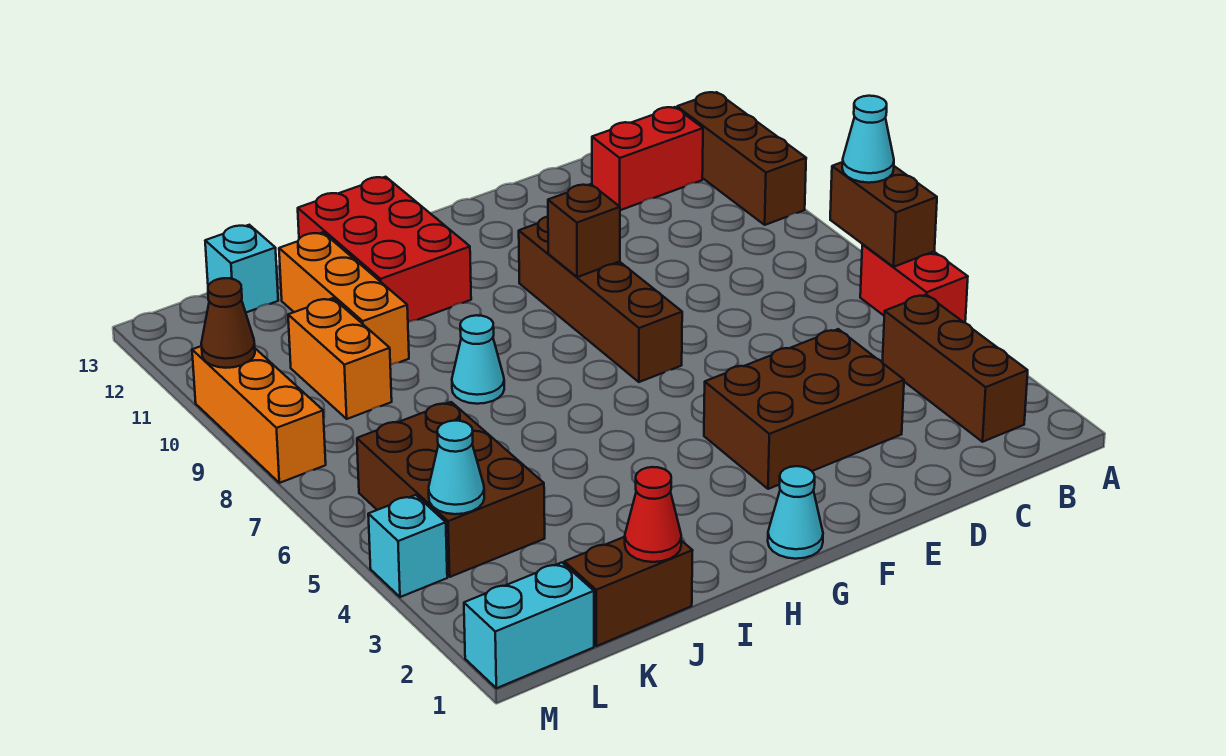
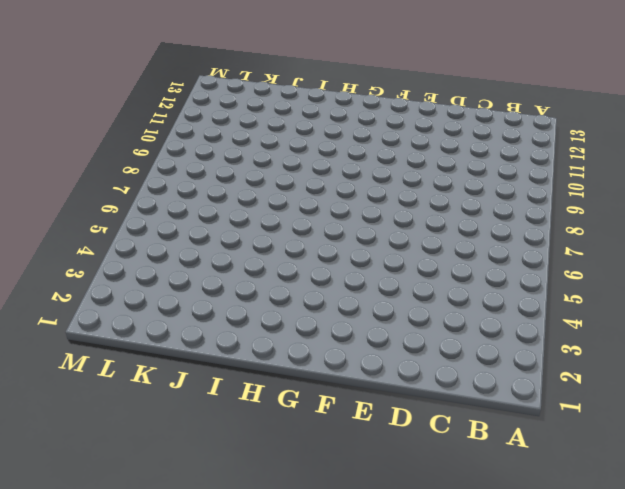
none -> red 1x2 brick [860,245,968,323]
none -> brown 1x3 brick [677,92,806,225]
none -> brown 1x3 brick [882,295,1028,442]

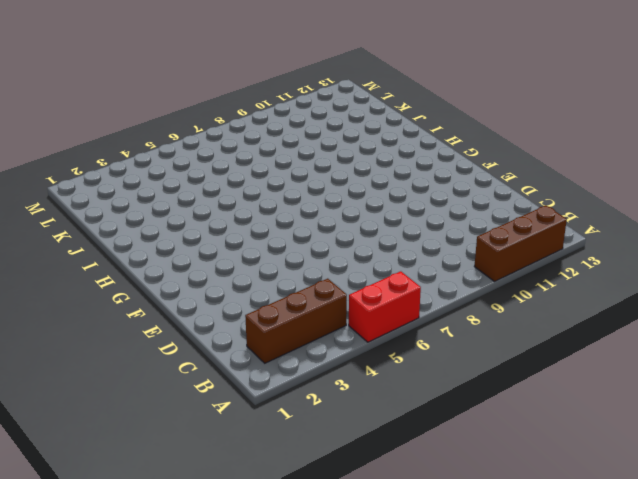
none -> red 1x2 brick [592,107,703,210]
none -> brown 2x3 brick [704,329,904,489]
none -> brown 1x4 brick [519,216,682,382]

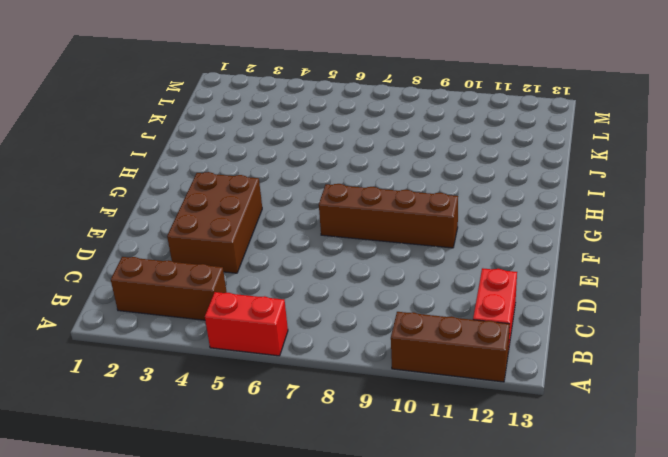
none -> cyan 1x1 cone [768,466,823,559]
none -> red 2x3 brick [298,177,471,322]
none -> cyan 1x1 cone [452,315,504,404]

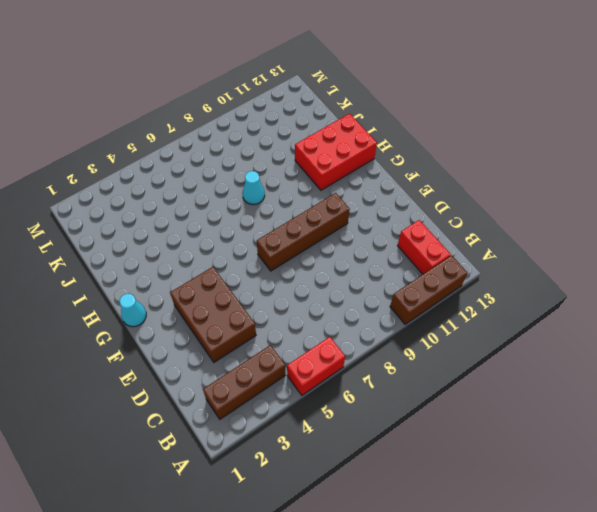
none -> brown 1x2 brick [564,537,693,646]
none -> orange 1x3 brick [279,232,409,365]
none -> brown 2x3 brick [357,402,545,577]

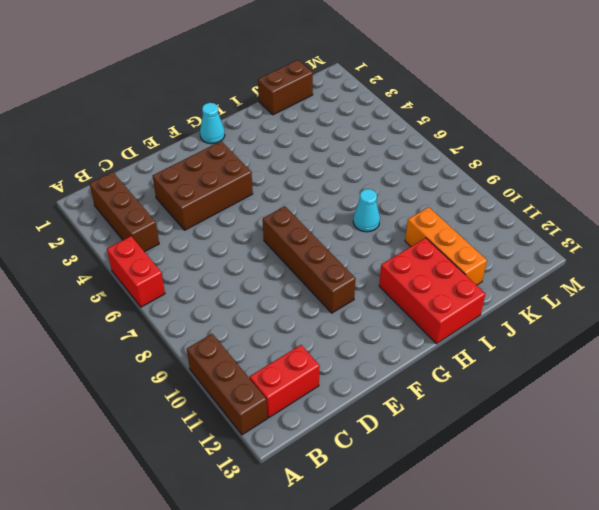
none -> brown 2x3 brick [357,402,545,577]
none -> orange 1x2 brick [288,298,392,419]
none -> cyan 1x1 brick [205,225,278,312]

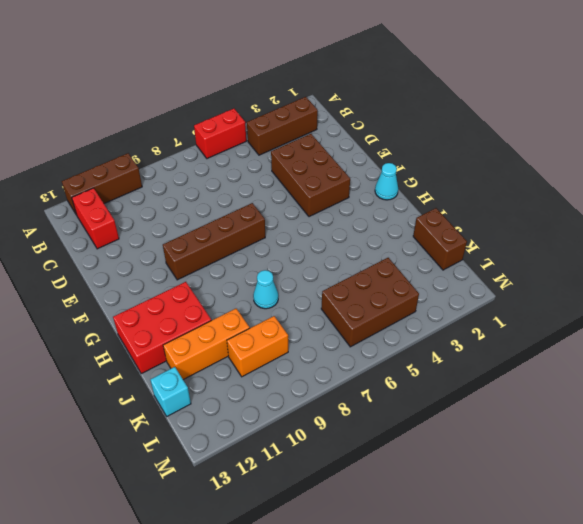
none -> cyan 1x2 brick [464,563,594,688]
none -> cyan 1x1 brick [368,495,447,597]
none -> orange 1x3 brick [192,346,326,483]

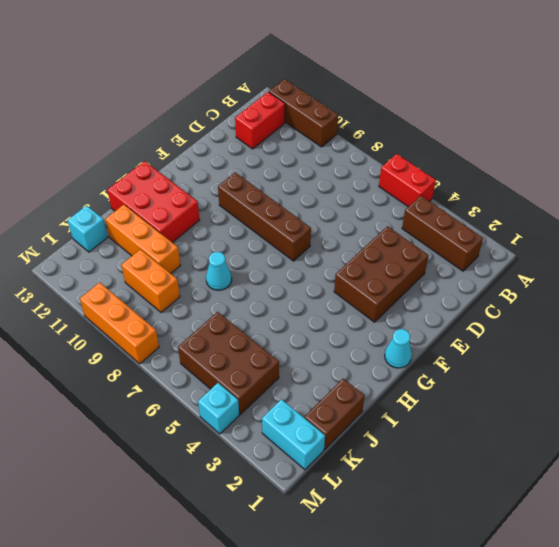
cyan 1x2 brick [262,399,325,470] -> cyan 1x2 brick turned to [464,563,594,688]
none -> brown 1x2 brick [830,162,937,267]
none -> brown 1x1 brick [548,184,620,277]
none -> red 1x1 cone [625,467,681,562]

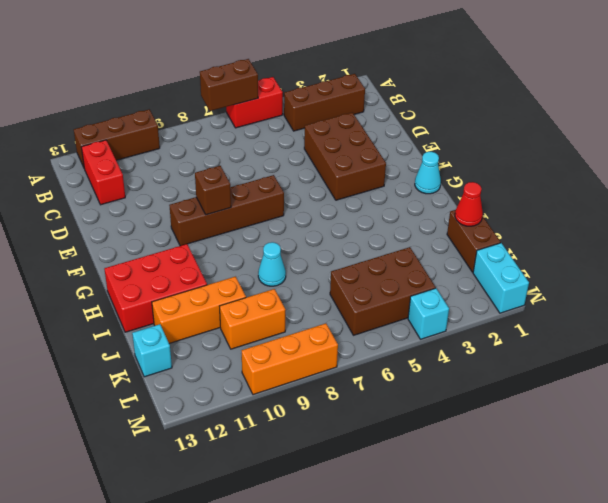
none -> cyan 1x1 cone [429,421,484,514]
none -> brown 1x1 cone [201,278,255,368]
none -> cyan 1x1 cone [842,96,894,183]

